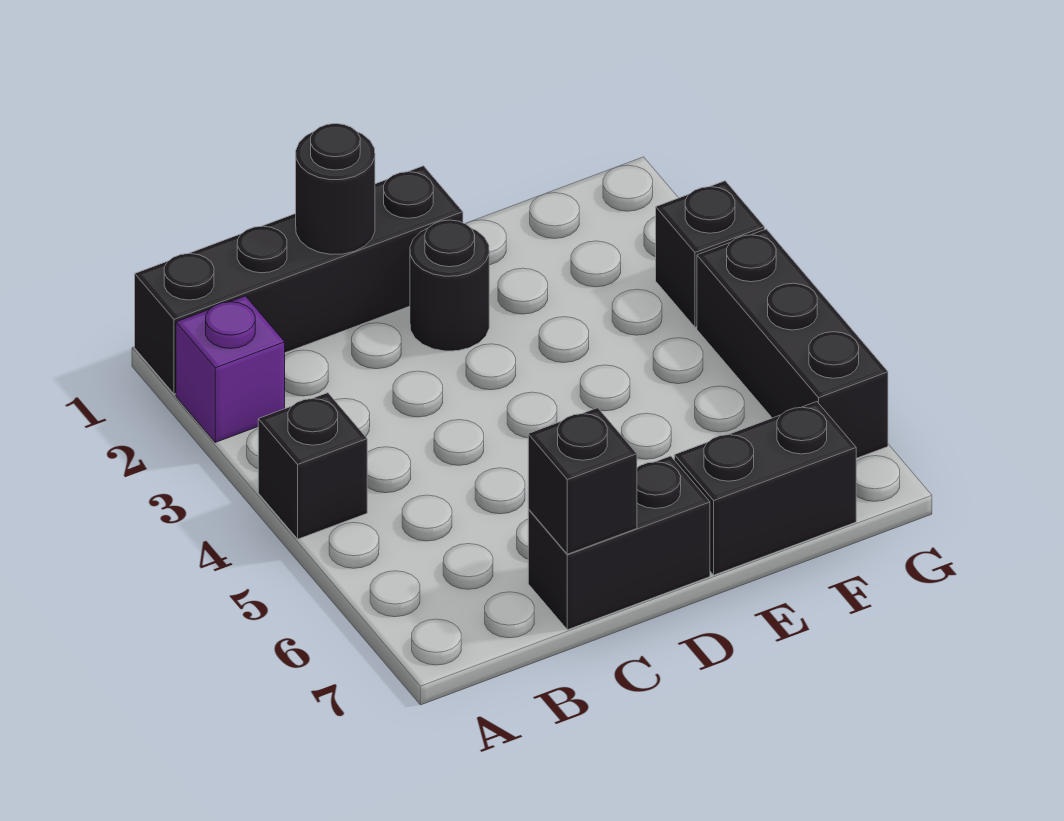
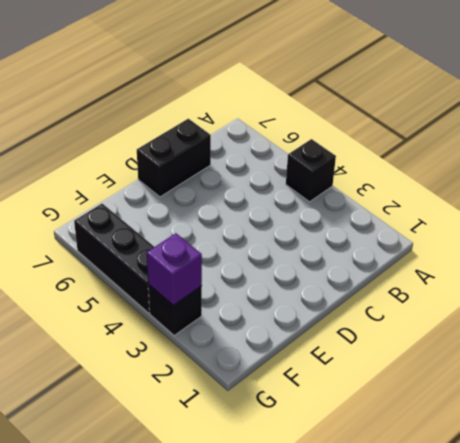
purple 1x1 brick [147,233,202,306] -> purple 1x1 brick moved to [176,296,285,442]
none -> black 1x4 brick [135,166,463,394]
none -> black 1x1 round brick [410,220,489,351]

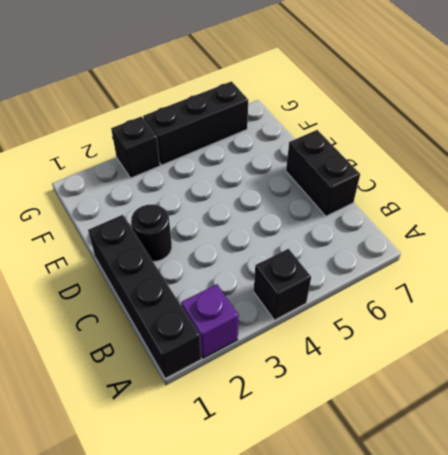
none -> black 1x2 brick [674,402,856,575]
none -> black 1x1 round brick [296,124,375,254]

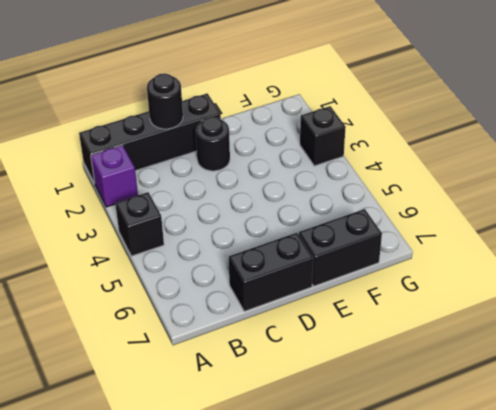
none -> black 1x3 brick [697,229,888,458]
none -> black 1x1 brick [528,408,637,554]

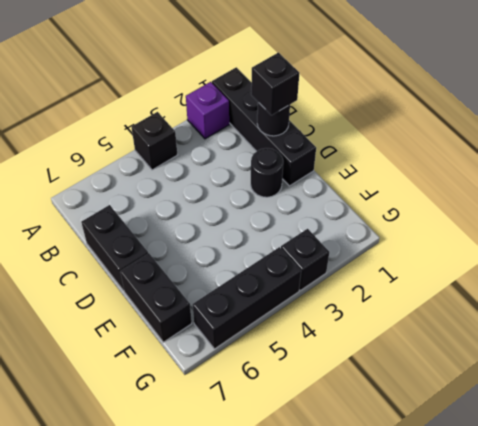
black 1x1 brick [251,53,299,115] -> black 1x1 brick moved to [528,408,637,554]

